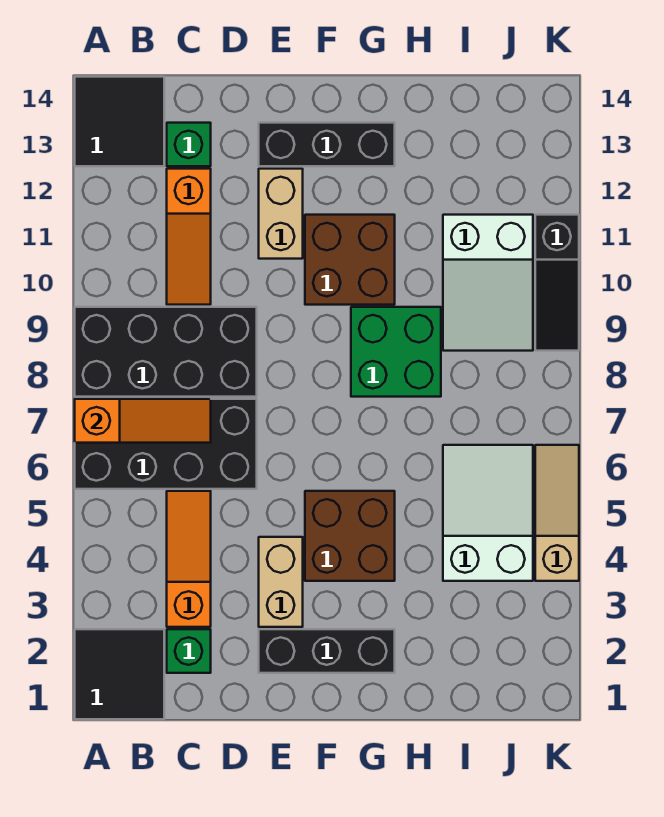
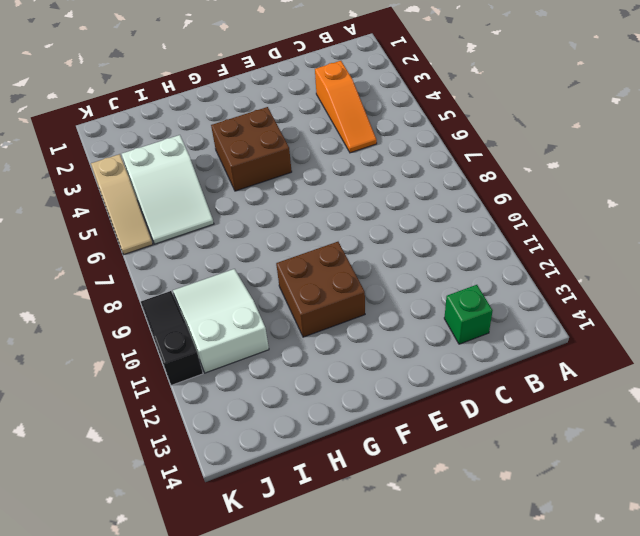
none -> black 2x2 tile [75,629,164,719]
none -> black 2x4 brick [75,399,257,489]
none -> black 2x4 brick [75,307,257,397]

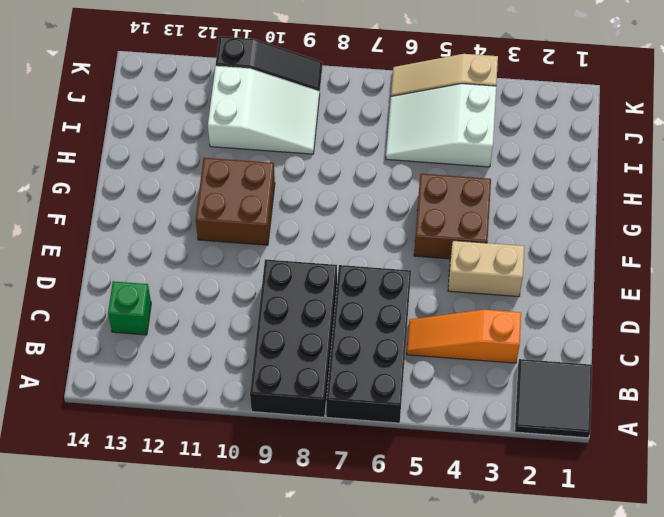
none -> black 2x2 tile [75,77,164,166]
none -> green 1x1 brick [167,629,211,673]
none -> orange 1x3 slope [167,169,211,305]

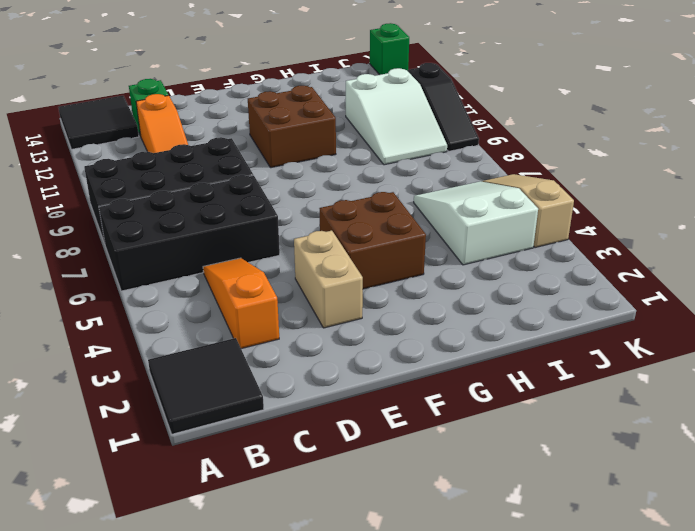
green 1x1 brick [370,23,409,75] -> green 1x1 brick moved to [167,629,211,673]
none -> black 1x3 brick [259,629,395,673]
none -> tan 1x2 brick [259,169,303,259]
none -> black 1x3 brick [259,123,395,166]

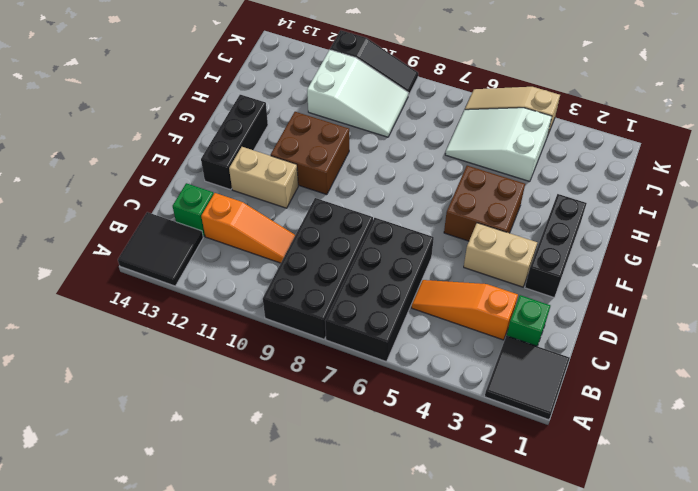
none -> green 2x2 brick [351,307,441,397]
none -> orange 1x3 slope [75,399,211,443]

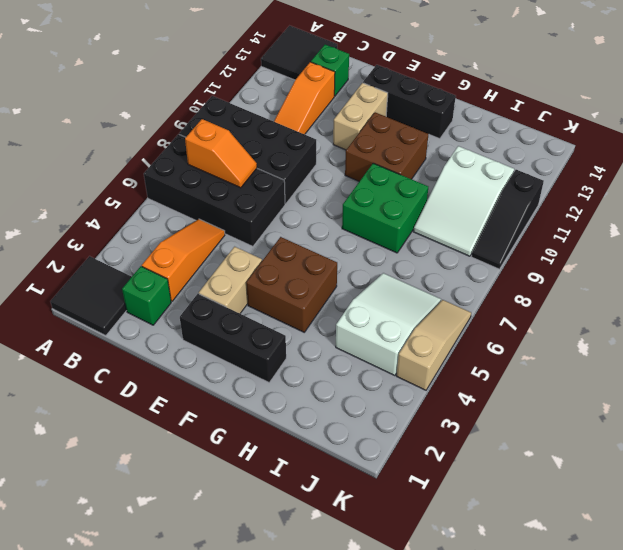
orange 1x2 slope [185,119,257,188] -> orange 1x3 slope [75,399,211,443]

